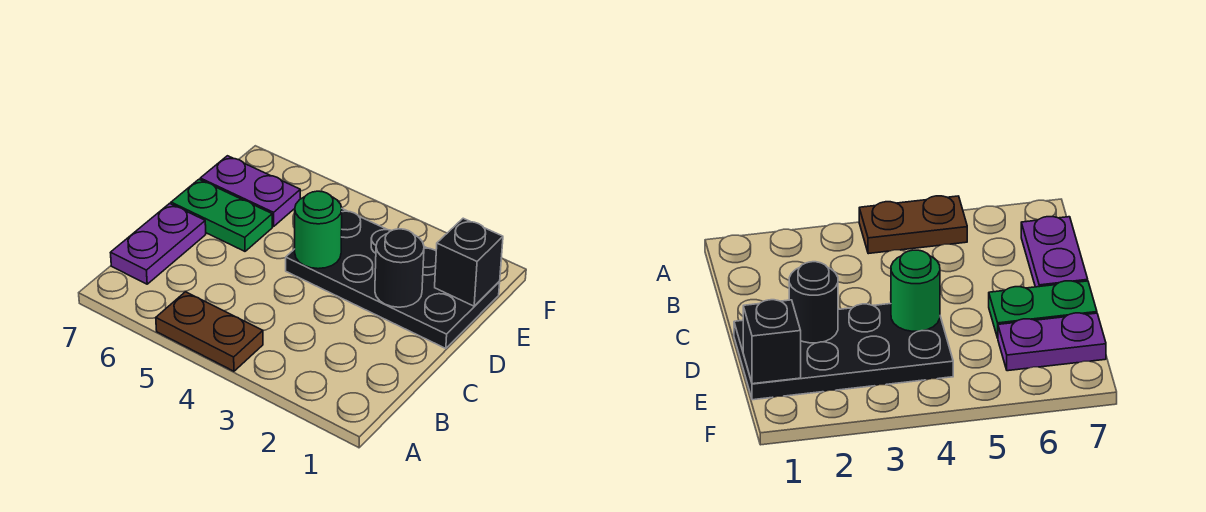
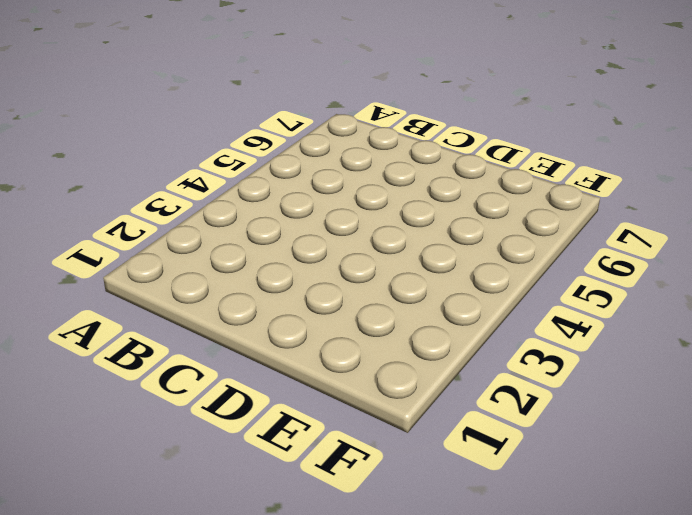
none -> brown 1x2 plate [156,292,263,371]
none -> purple 1x2 plate [110,203,206,284]

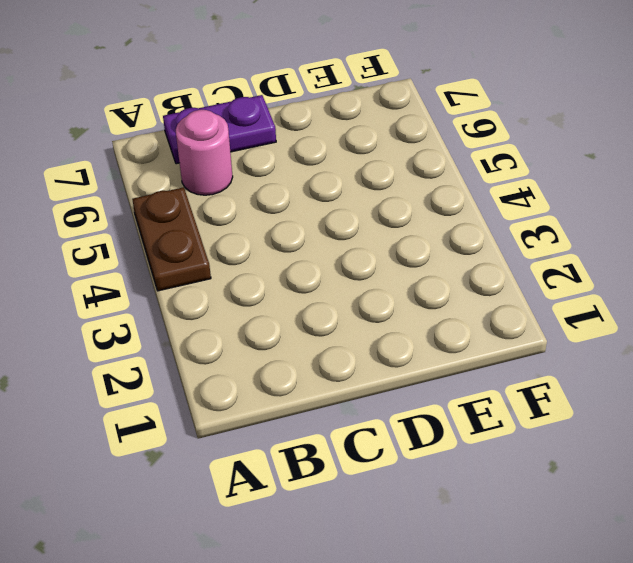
pink 1x1 round brick [176,110,233,195] -> none
none -> black 2x4 plate [286,209,500,348]
none -> green 1x2 plate [171,179,272,251]

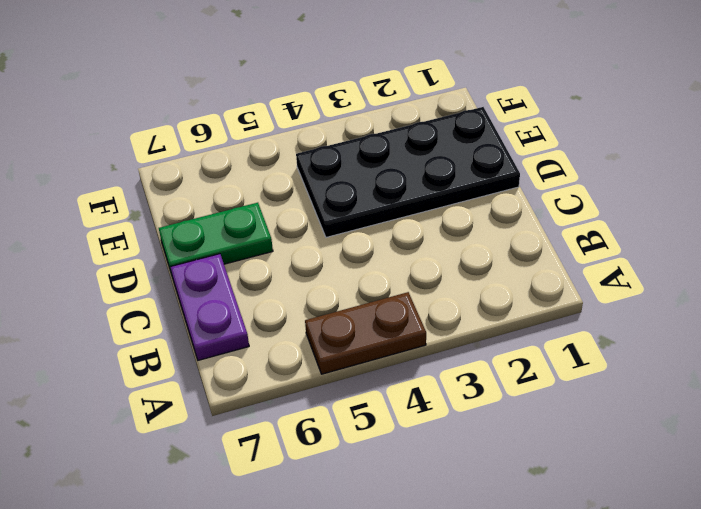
none -> purple 1x2 plate [200,156,300,226]
none -> black 1x1 round brick [375,229,424,307]

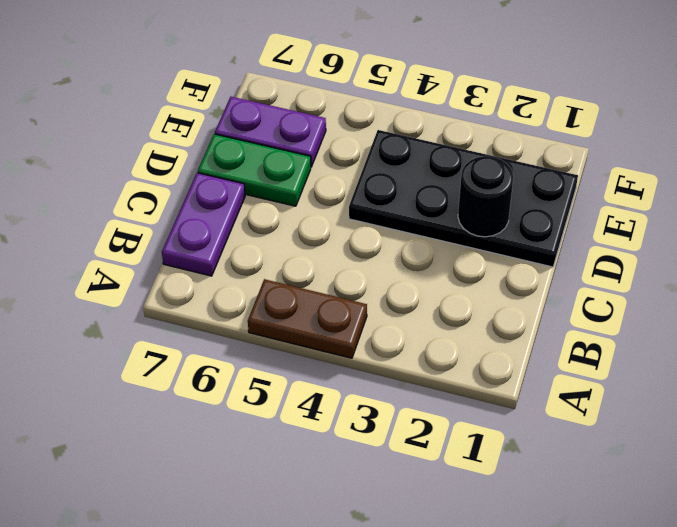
none -> green 1x1 round brick [295,191,342,269]
none -> black 1x1 brick [435,218,503,306]

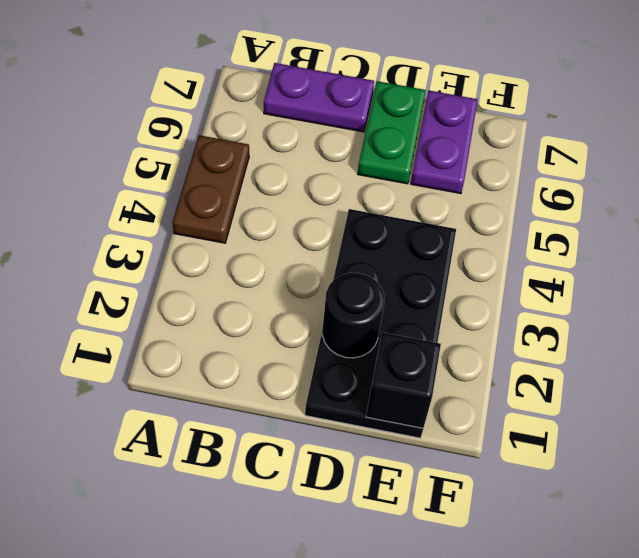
none -> green 1x1 round brick [295,191,342,269]

